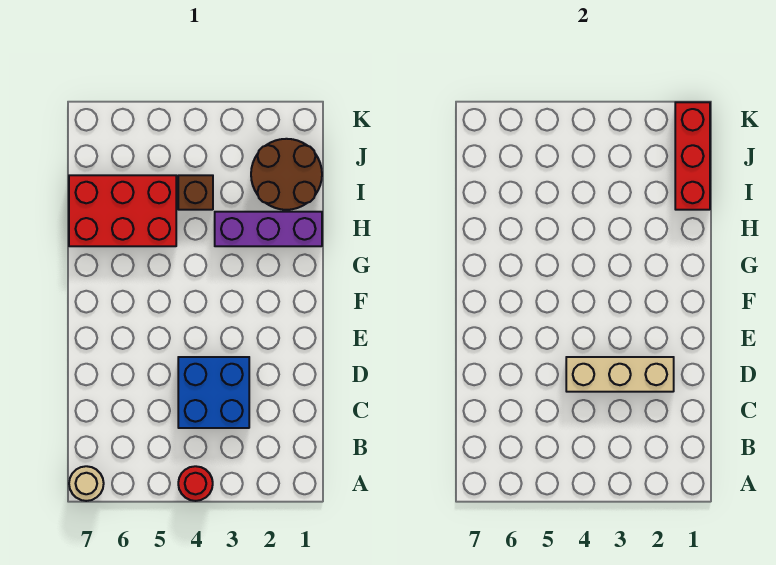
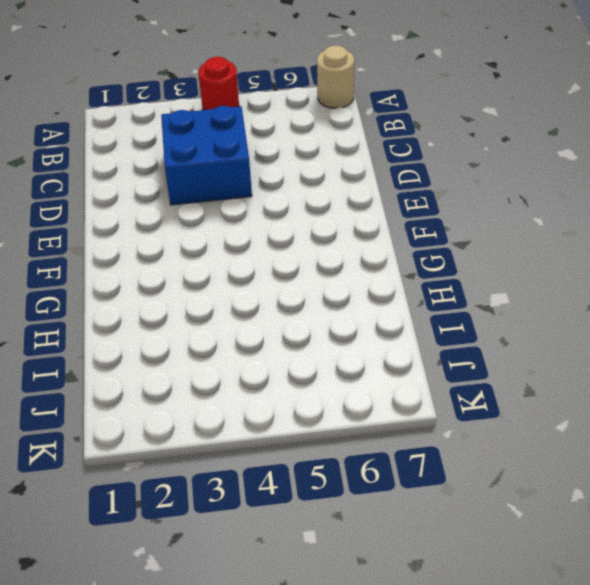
none -> purple 1x3 brick [215,212,322,246]
none -> red 2x3 brick [69,175,176,246]

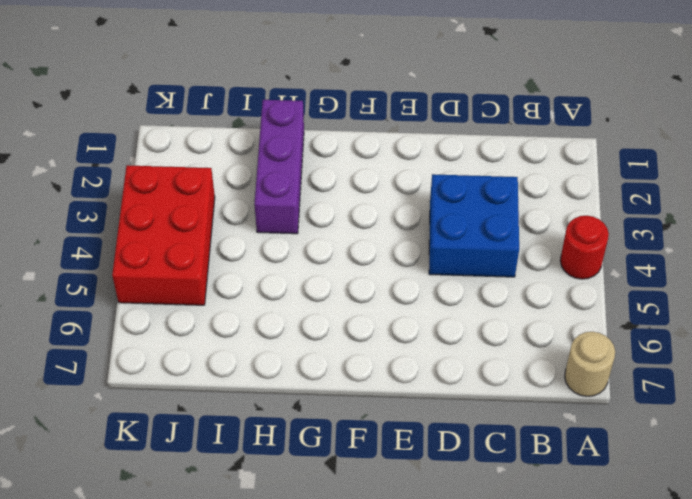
red 2x3 brick [112,165,215,305] -> red 2x3 brick moved to [69,175,176,246]
none -> brown 2x2 round brick [251,139,322,210]
none -> brown 1x1 brick [178,175,213,210]

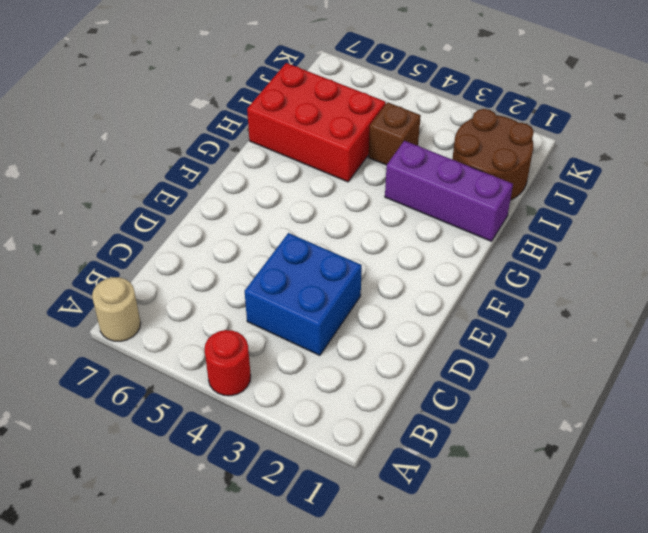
none -> tan 1x3 brick [566,357,674,392]
none -> red 1x3 brick [675,102,710,210]

